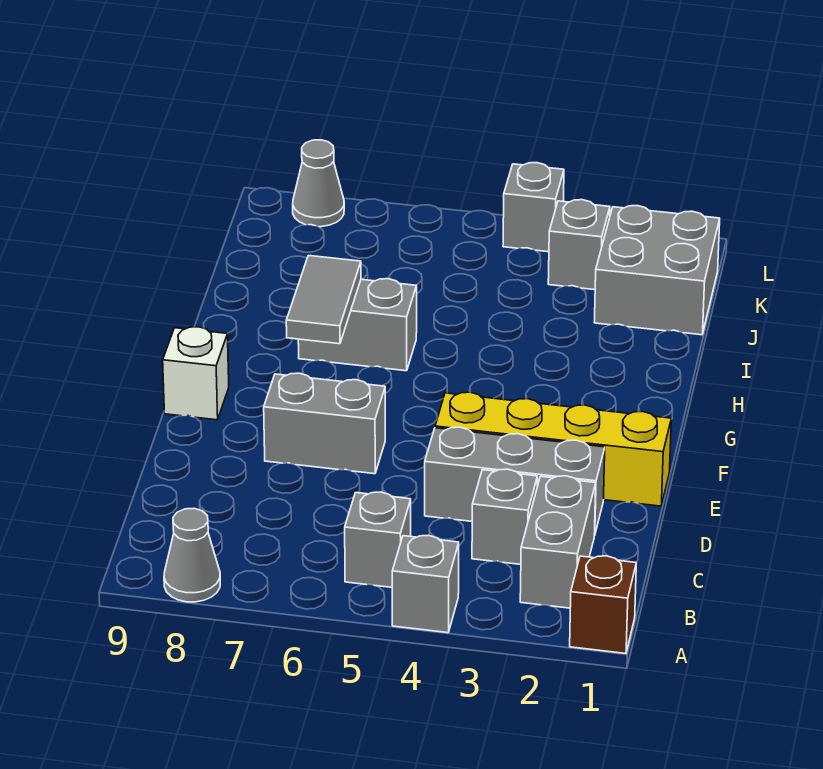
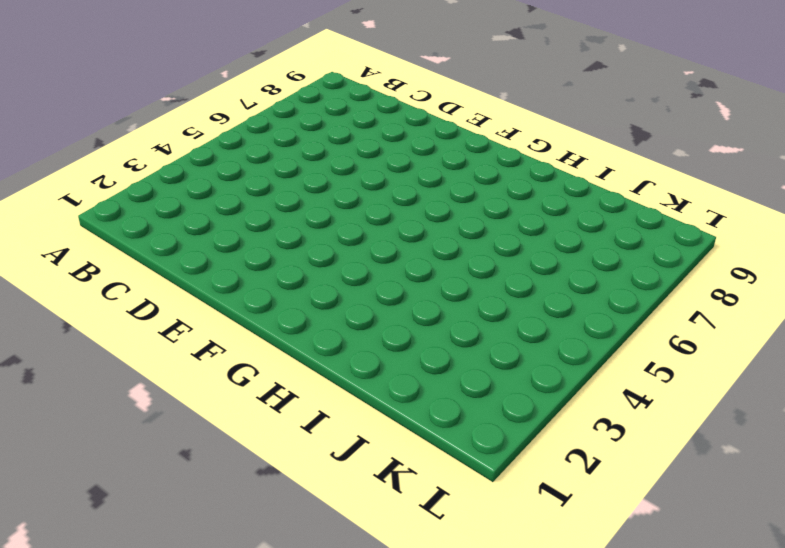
none -> brown 1x1 brick [570,556,636,654]
none -> grey 1x1 brick [392,535,459,633]
none -> grey 1x1 cone [164,508,220,602]

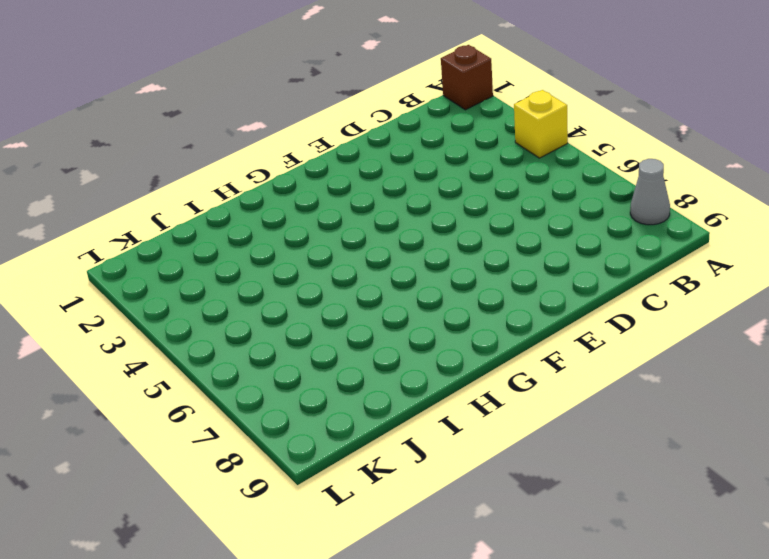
yellow 1x1 brick [514,90,568,158] -> grey 1x1 brick [392,535,459,633]
none -> grey 1x2 brick [520,476,596,608]
none -> grey 1x1 brick [345,492,411,587]
none -> grey 1x1 brick [472,469,537,564]

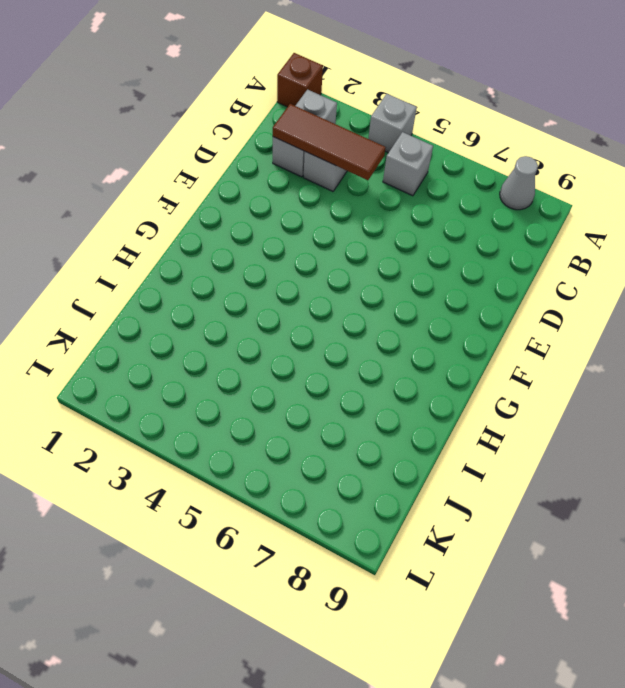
brown 1x3 tile [273,104,385,180] -> none
none -> grey 1x3 brick [425,427,605,536]
none -> yellow 1x4 brick [435,392,671,506]
none -> grey 1x2 brick [264,373,385,474]

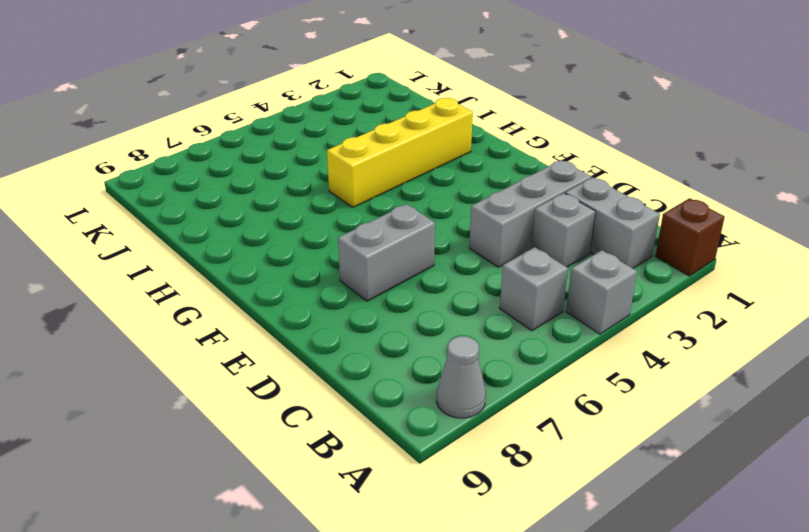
yellow 1x4 brick [327,98,473,207] -> yellow 1x4 brick moved to [435,392,671,506]
none -> white 1x1 brick [163,327,229,420]
none -> grey 1x2 brick [298,279,417,371]
none -> grey 2x2 brick [594,206,720,335]

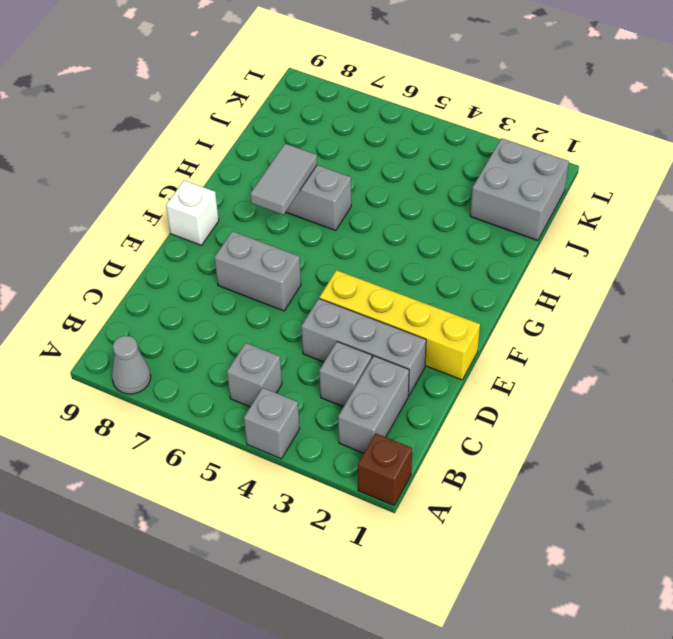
none -> grey 1x1 brick [548,200,610,290]
none -> grey 1x1 brick [503,163,564,252]
none -> grey 1x1 cone [293,140,344,227]

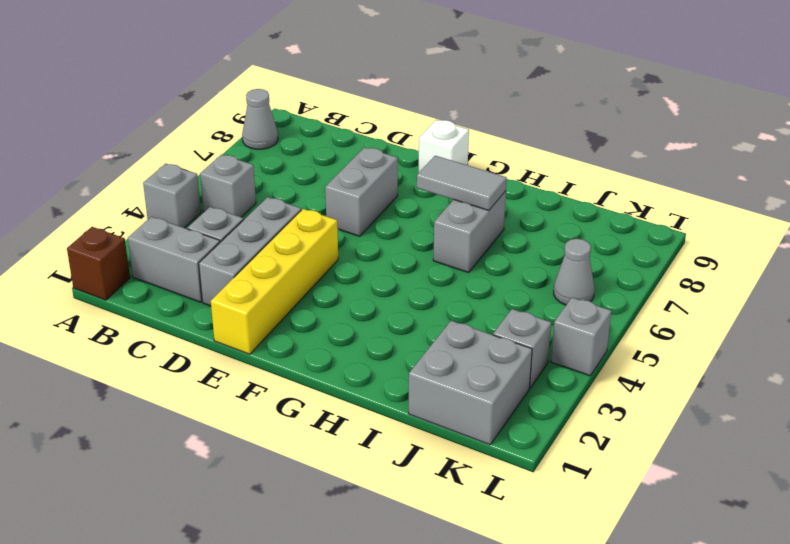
grey 1x1 cone [554,239,595,305] -> grey 1x1 cone moved to [293,140,344,227]

